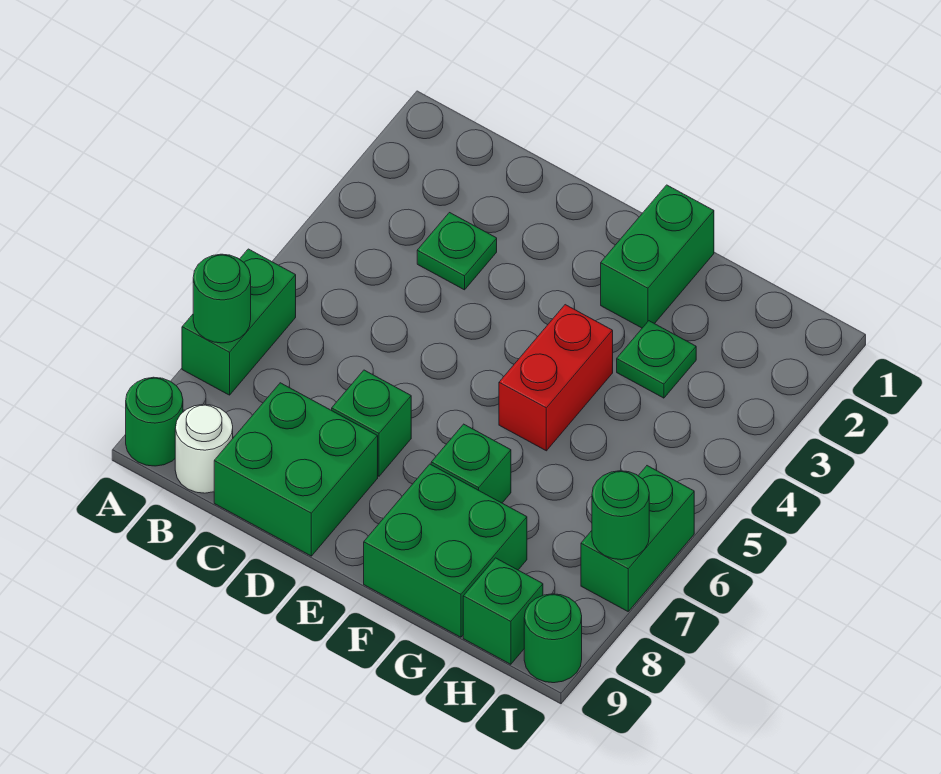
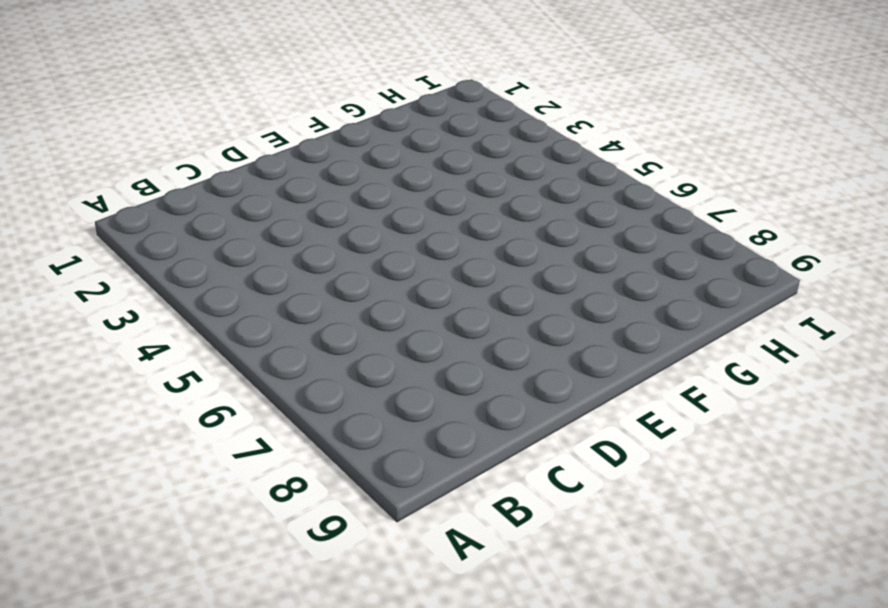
none -> green 1x2 brick [182,249,296,395]
none -> green 1x1 round brick [126,377,183,466]
none -> white 1x1 round brick [175,404,233,493]

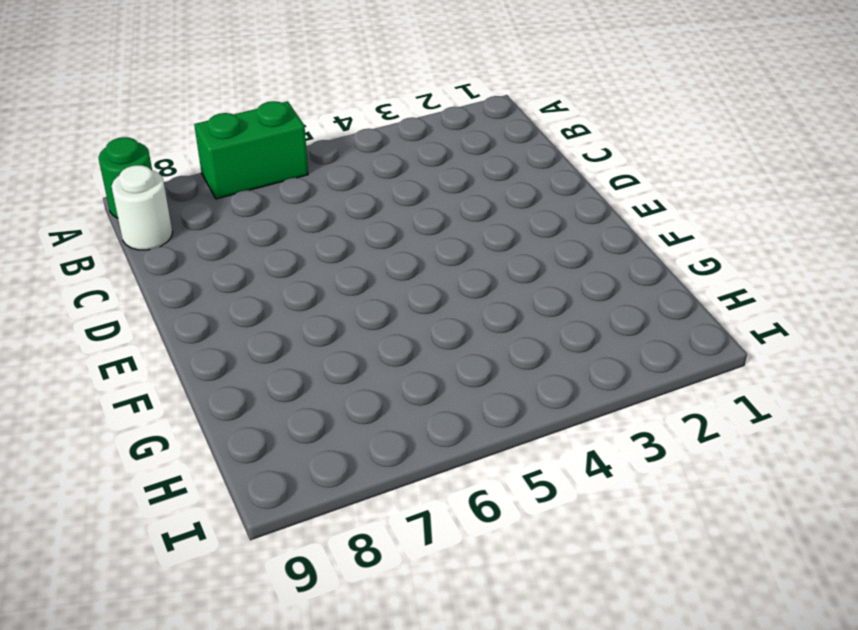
none -> green 1x1 plate [417,213,497,290]
none -> green 2x2 brick [214,383,378,556]
none -> green 1x1 brick [332,370,411,476]

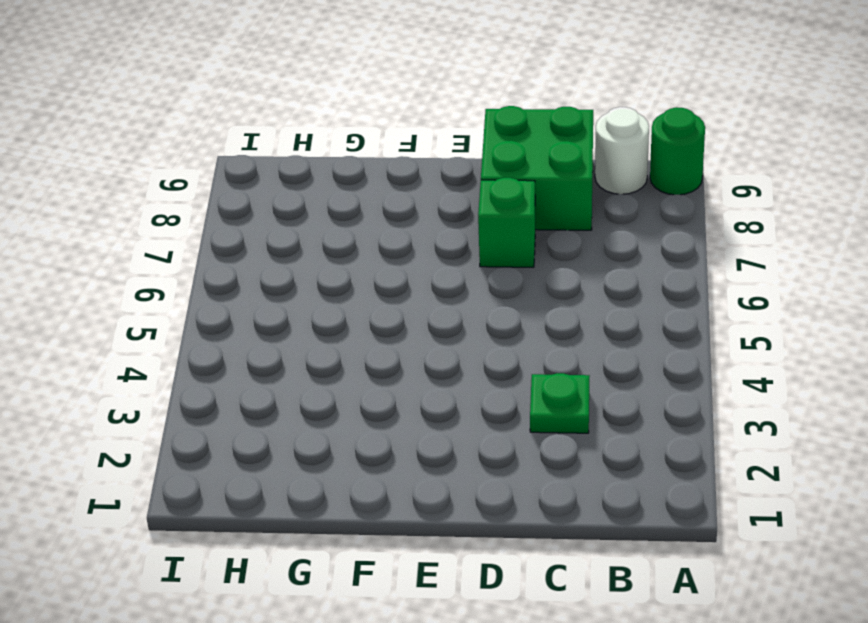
none -> green 1x2 brick [182,249,296,395]
none -> green 1x2 brick [601,185,714,328]
none -> red 1x2 brick [499,305,613,451]

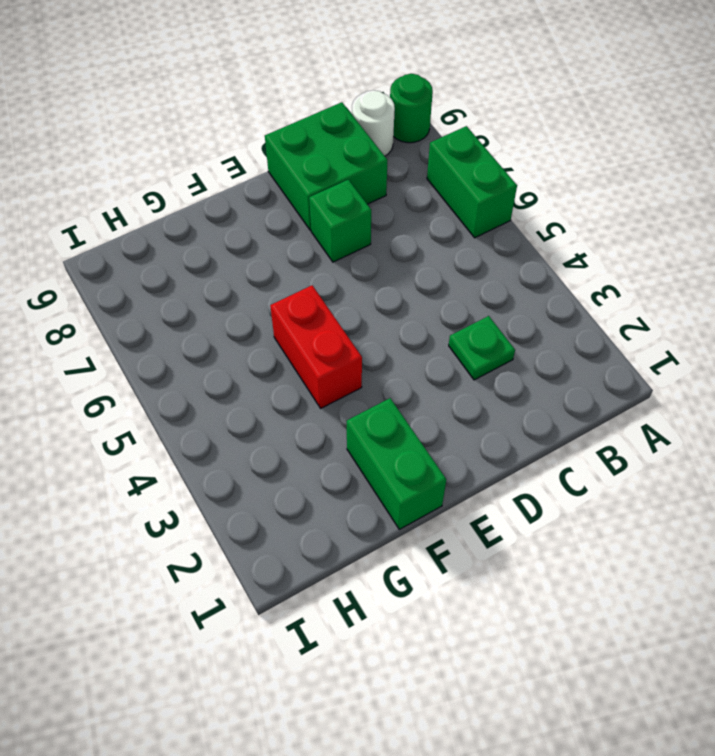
none -> green 1x1 brick [431,424,511,503]
none -> green 2x2 brick [364,464,527,637]
none -> green 1x1 plate [617,321,696,398]

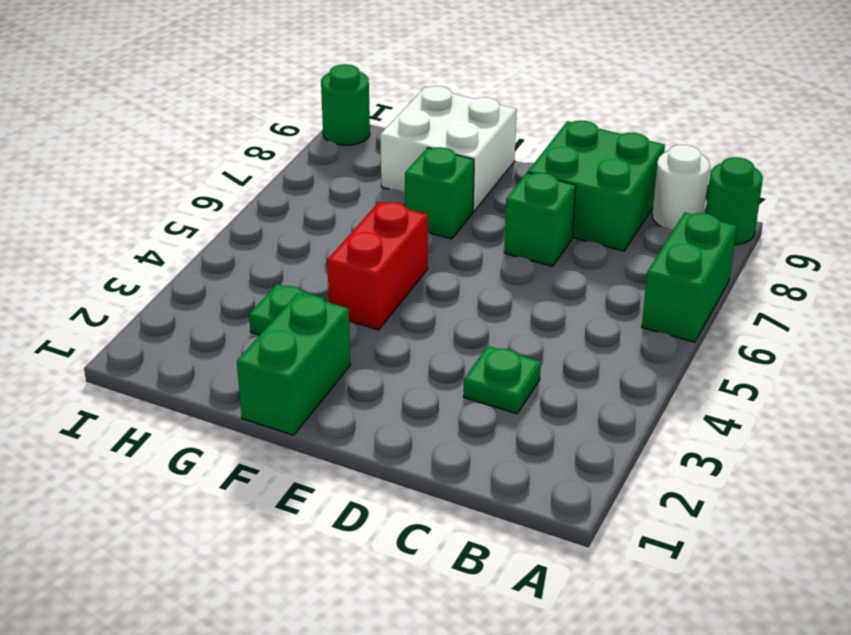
white 2x2 brick [380,86,517,211] -> green 2x2 brick [364,464,527,637]
none -> green 1x1 brick [463,558,543,664]
none -> green 1x2 brick [581,466,694,611]
none -> green 1x1 round brick [193,254,251,343]

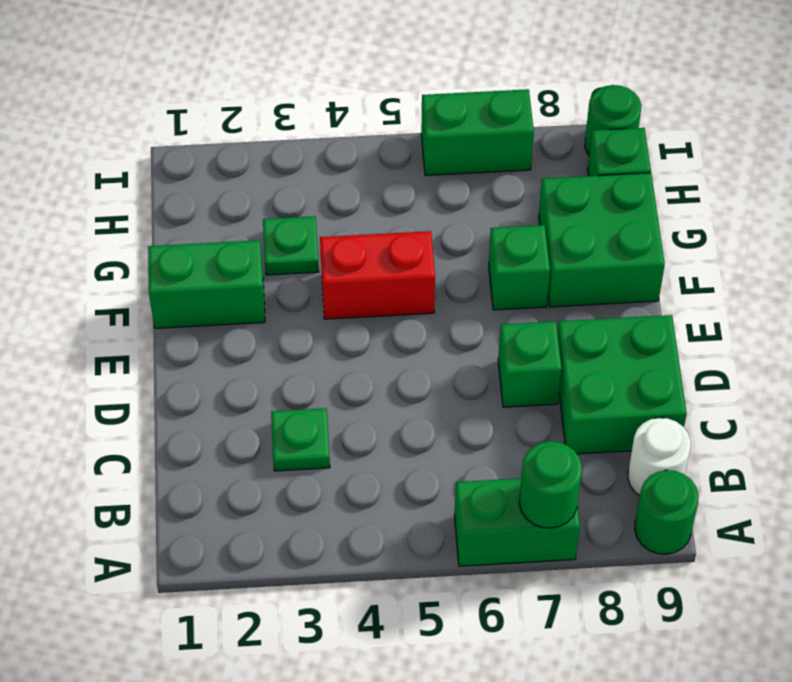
none -> green 1x1 round brick [592,471,649,560]

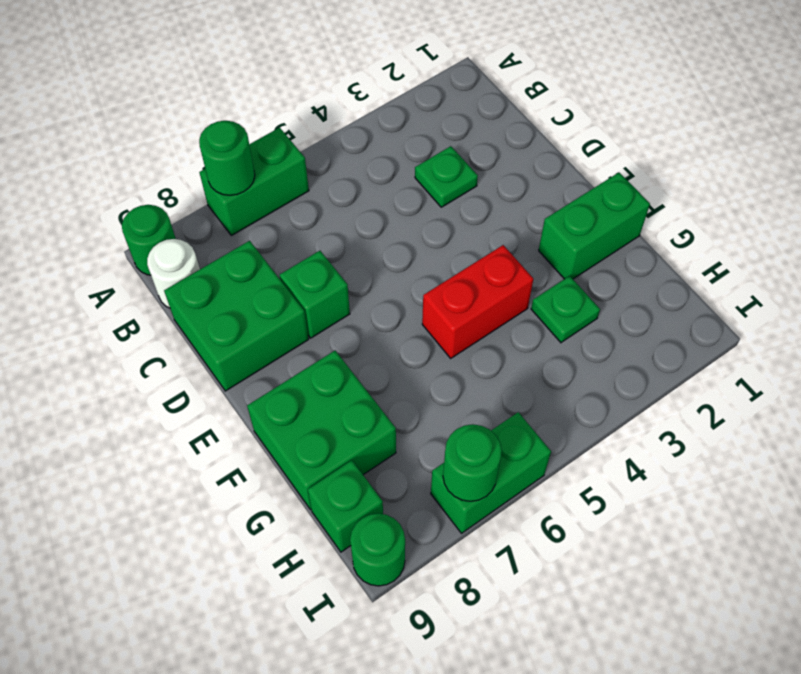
none -> green 1x1 brick [431,424,511,503]

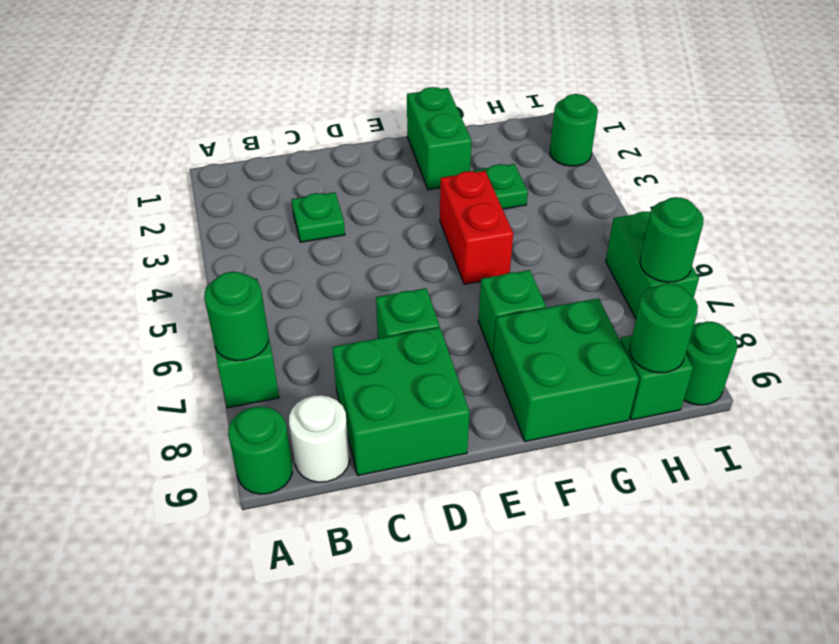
green 1x1 round brick [629,283,698,373] -> none
green 1x1 round brick [550,94,598,166] -> none

